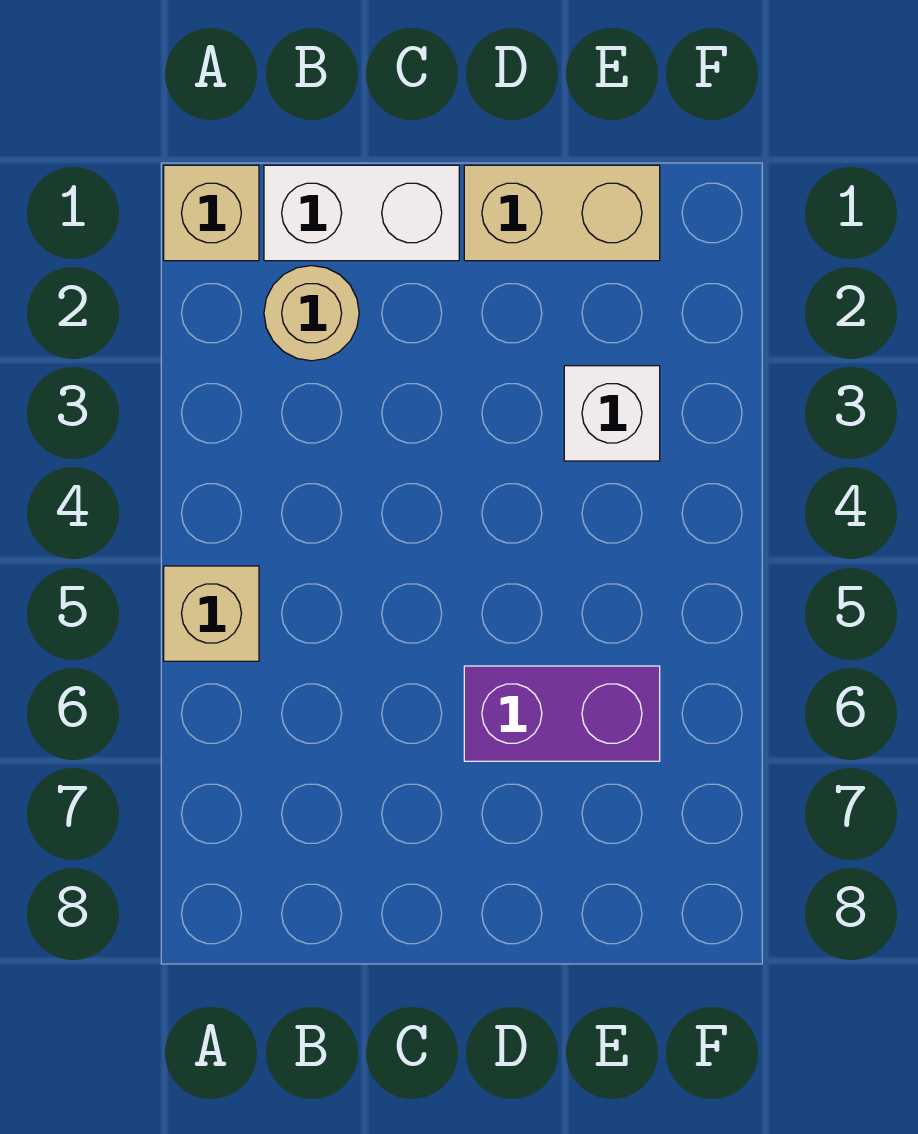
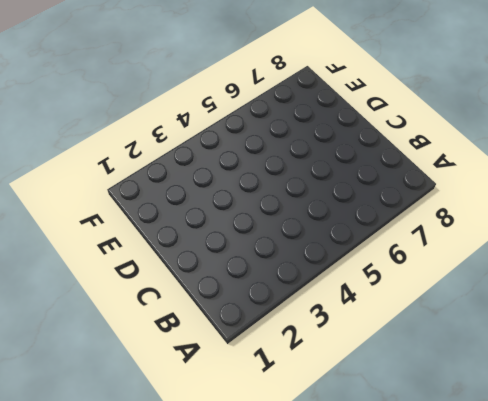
none -> tan 1x1 brick [164,165,259,261]
none -> tan 1x1 brick [164,566,259,661]

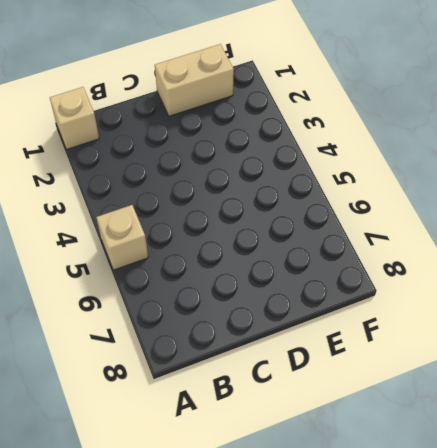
none -> white 1x2 brick [264,165,459,261]
none -> tan 1x1 round brick [264,266,359,361]

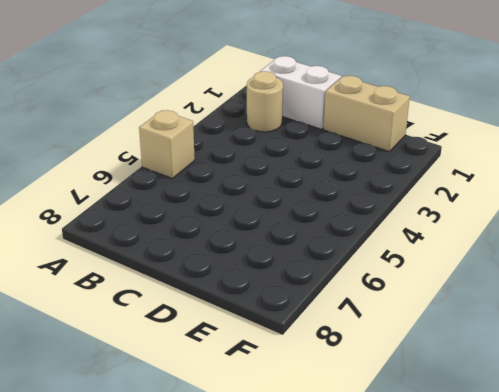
none -> tan 1x1 brick [164,165,259,261]
none -> purple 1x2 brick [464,666,660,761]

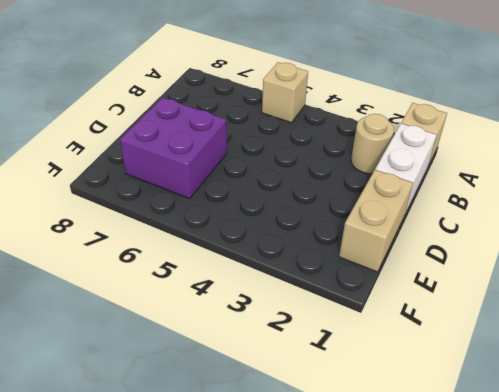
purple 2x2 brick [120,98,227,199] -> purple 1x2 brick [464,666,660,761]
none -> white 1x1 brick [564,366,660,461]

